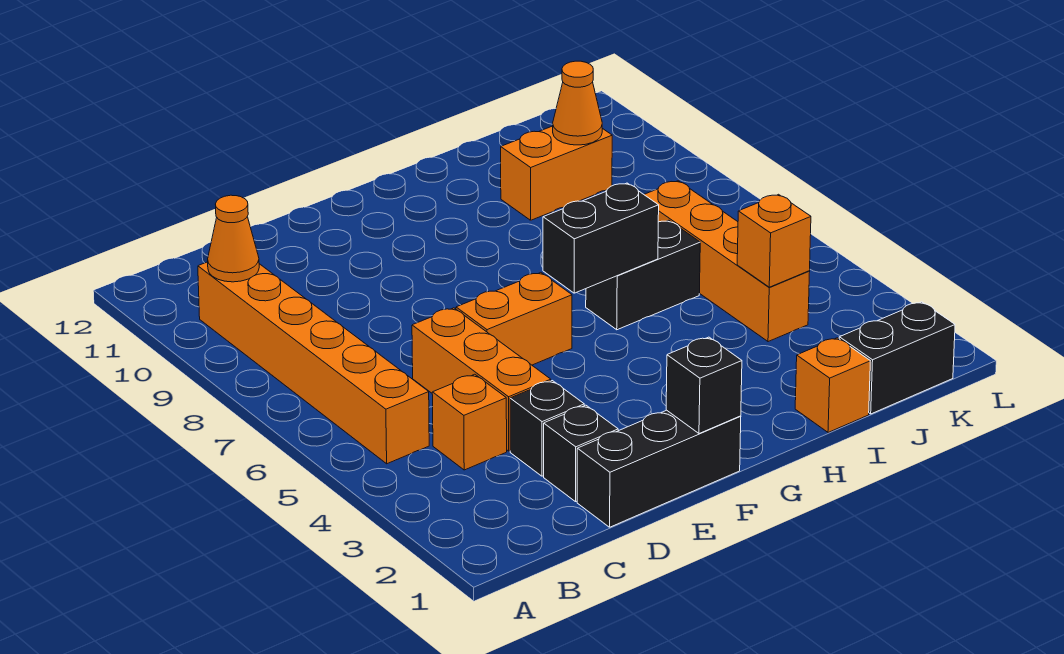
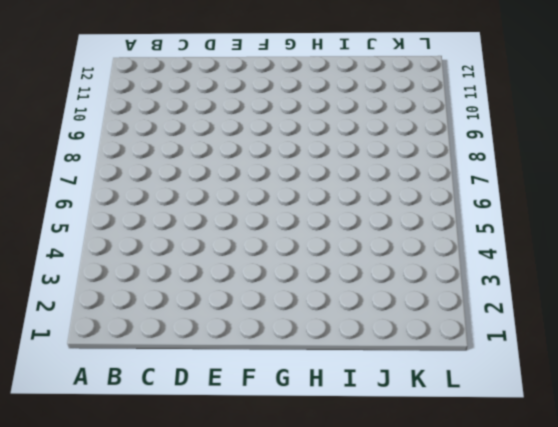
none -> orange 1x6 brick [198,262,429,464]
none -> orange 1x1 brick [432,374,507,470]
none -> black 1x3 brick [577,410,741,527]

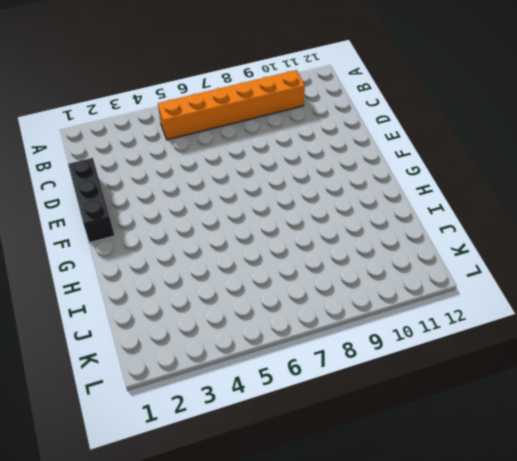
none -> orange 1x1 brick [432,374,507,470]
none -> black 1x1 brick [544,405,618,502]
none -> black 1x1 brick [510,381,584,476]

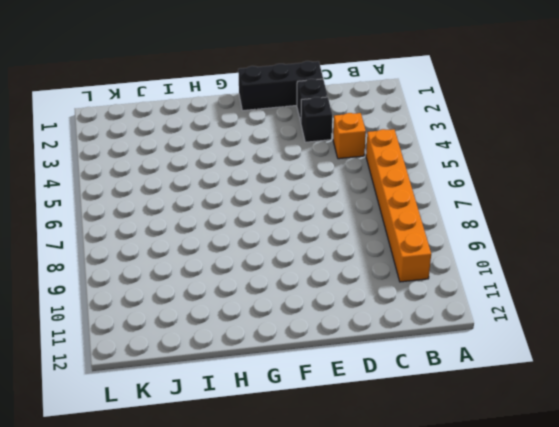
none -> orange 1x3 brick [412,308,551,451]
none -> orange 1x2 brick [456,273,572,365]
none -> black 1x2 brick [586,220,700,330]

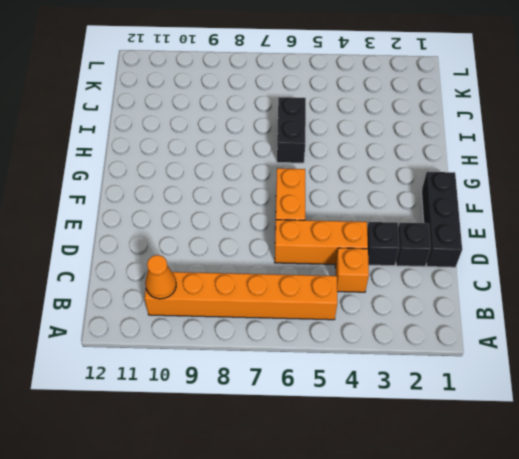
none -> orange 1x1 brick [795,338,870,432]
none -> orange 1x2 brick [501,126,612,220]
none -> black 1x2 brick [839,302,955,414]

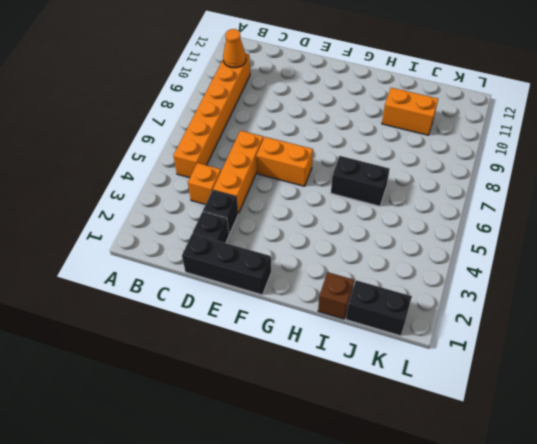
brown 1x1 brick [318,272,354,319] -> orange 1x1 brick [795,338,870,432]
none -> orange 1x4 brick [644,181,810,342]
none -> black 1x1 brick [666,337,742,434]
none -> black 1x2 brick [543,183,659,293]

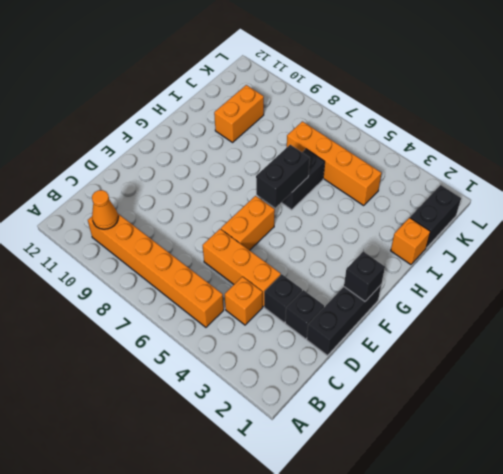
none -> orange 1x1 brick [737,194,811,287]
none -> orange 1x1 cone [553,61,602,145]

